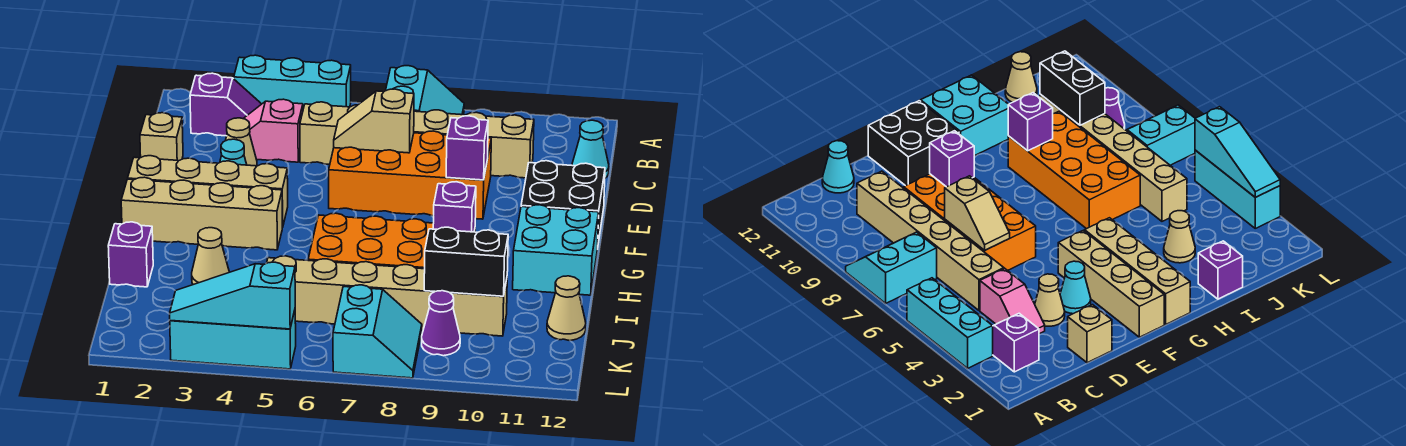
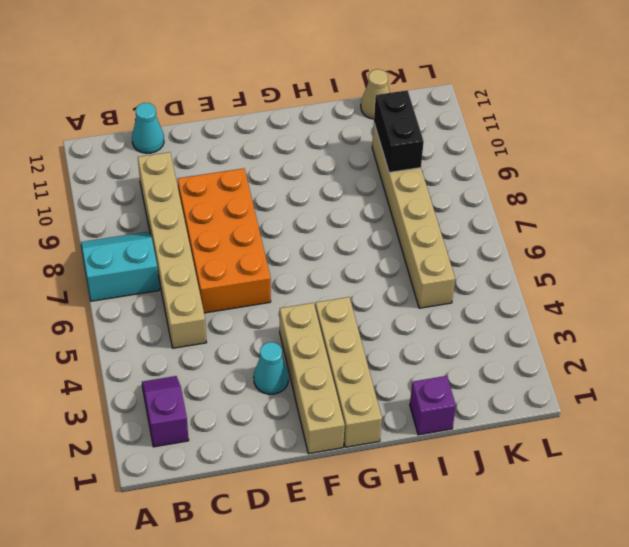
none -> cyan 1x3 brick [234,55,351,109]
none -> pink 1x2 slope [243,99,303,162]
none -> tan 1x1 brick [140,113,183,161]

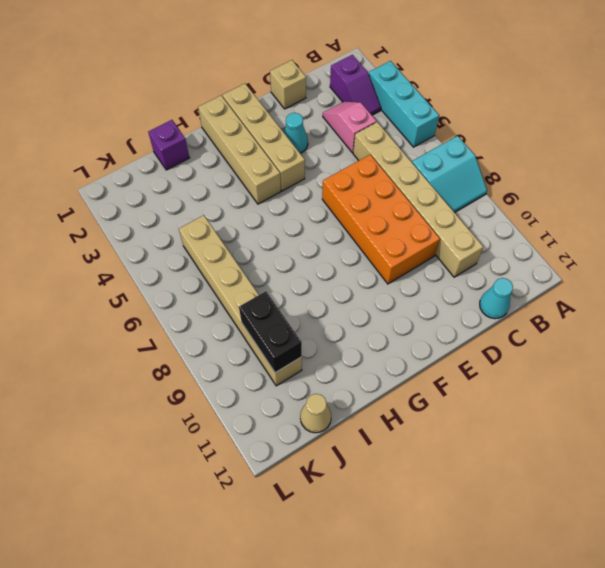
none -> tan 1x1 cone [225,118,257,166]
none -> black 2x2 brick [521,161,605,248]
none -> cyan 2x2 brick [513,205,599,295]

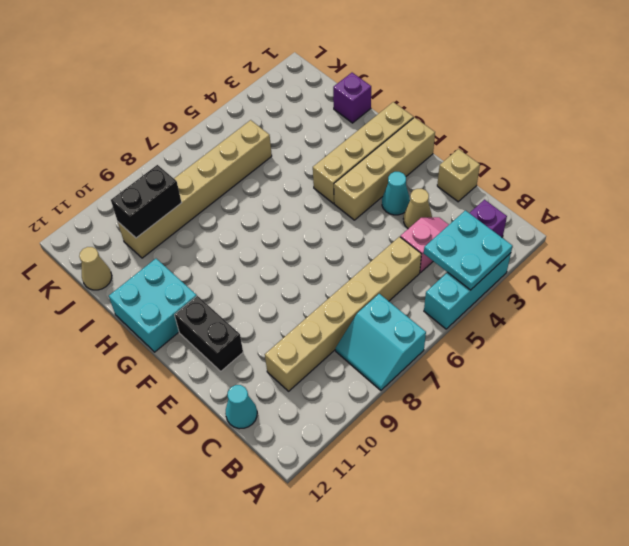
cyan 2x2 plate [424,211,512,290] -> none
black 1x2 brick [175,296,243,371] -> black 2x2 brick [521,161,605,248]
none -> orange 2x4 brick [329,131,491,219]
none -> orange 2x4 brick [308,213,475,269]
none -> tan 1x1 cone [192,228,229,285]

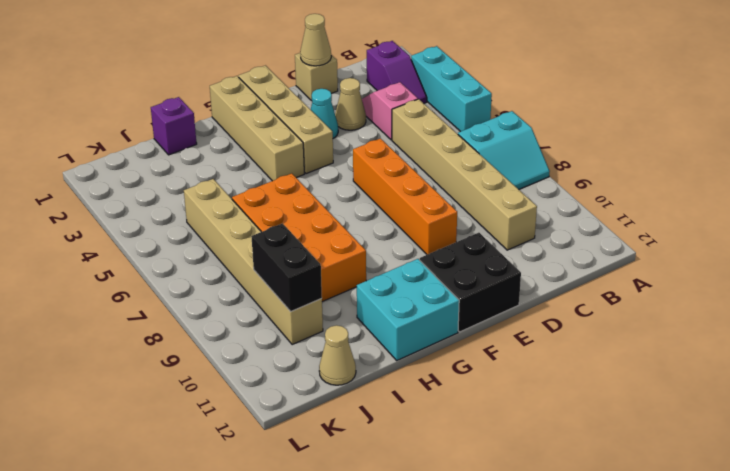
tan 1x1 cone [300,14,331,66] -> tan 1x1 cone moved to [192,228,229,285]
orange 1x4 brick [353,138,457,255] -> orange 2x4 brick [329,131,491,219]
none -> cyan 1x1 cone [572,120,609,178]
none -> cyan 2x2 slope [333,285,422,378]
none -> purple 1x1 cone [422,291,460,356]

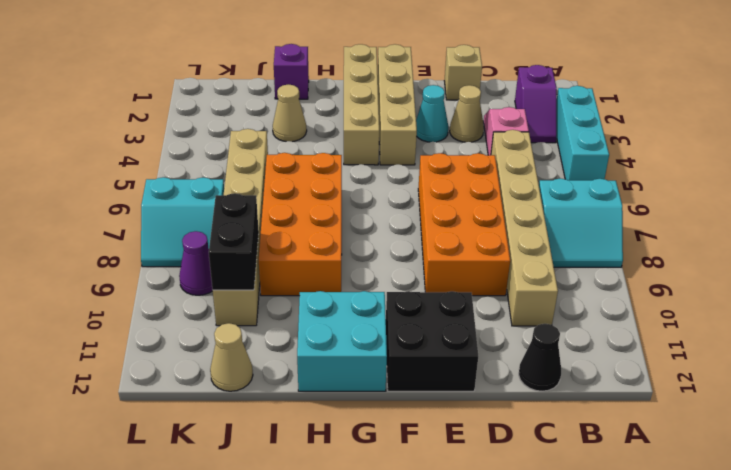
black 1x1 cone [519,324,561,391] -> cyan 1x1 cone [572,120,609,178]
none -> cyan 1x3 brick [170,310,296,369]
none -> tan 1x2 slope [334,89,414,153]
none -> purple 1x1 brick [446,116,488,180]

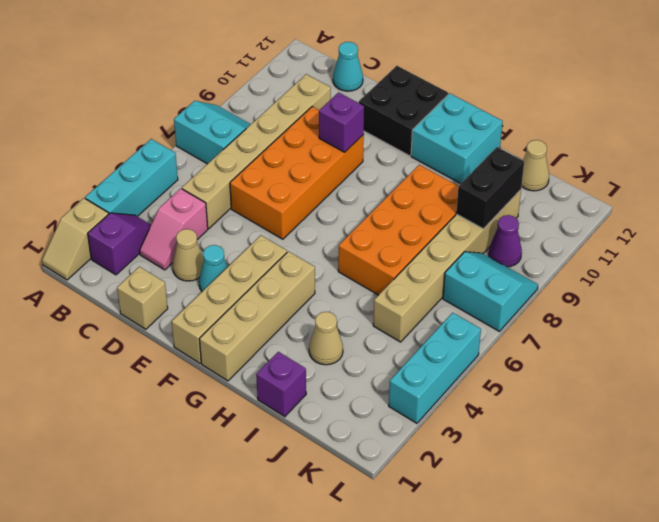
tan 1x2 slope [42,198,109,280] -> tan 1x2 slope moved to [334,89,414,153]
none -> purple 1x1 brick [433,182,476,232]
none -> cyan 1x3 slope [170,262,295,329]

